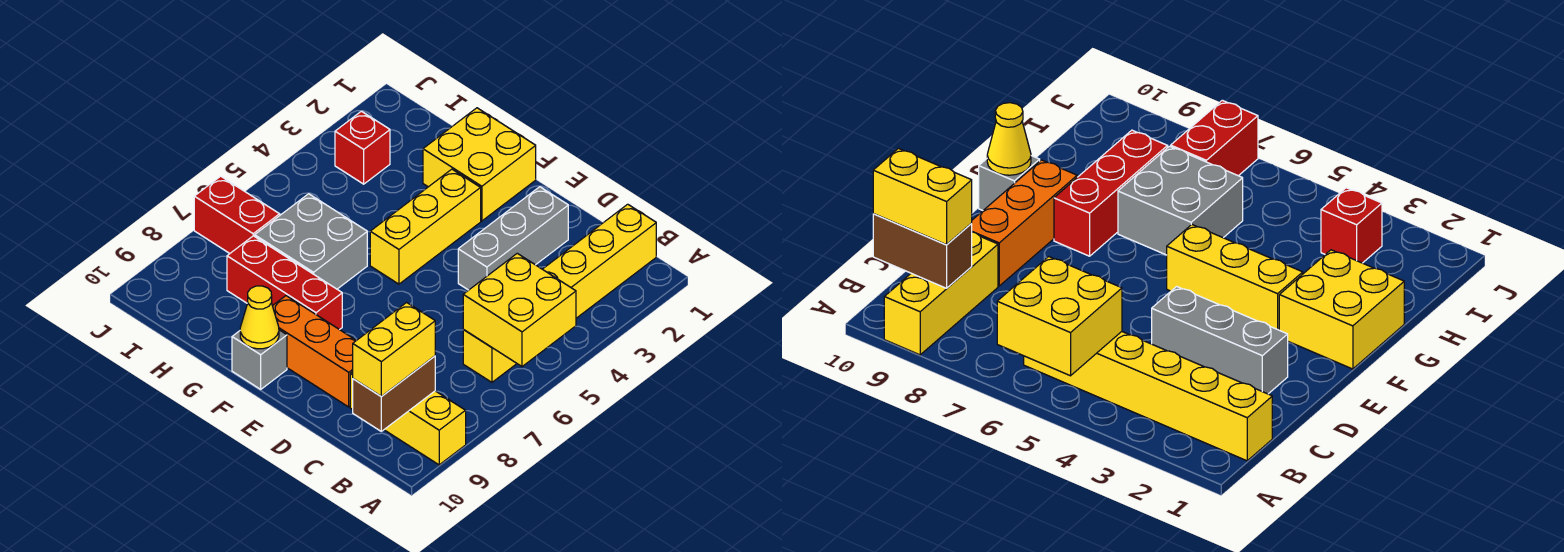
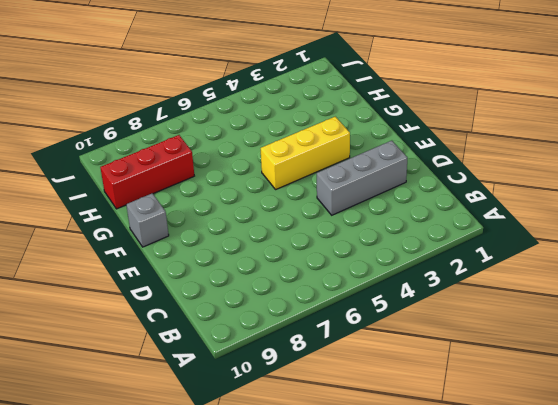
red 1x3 brick [100,135,194,209] -> red 1x3 brick turned to [227,236,342,330]
none -> yellow 1x3 brick [350,372,466,465]
none -> yellow 1x6 brick [463,204,656,382]
none -> orange 1x3 brick [273,296,356,407]

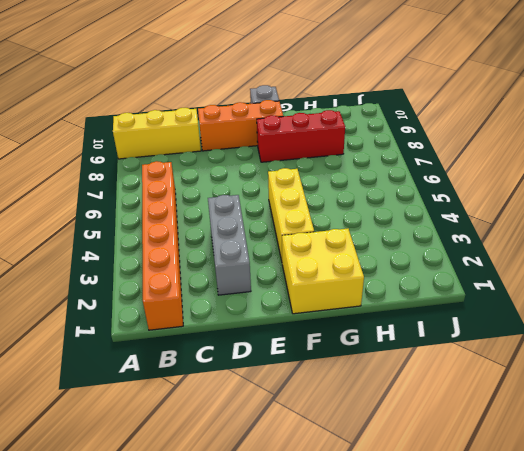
orange 1x6 brick [142,161,183,330] -> yellow 1x6 brick [463,204,656,382]
none -> grey 2x2 brick [255,194,367,289]
none -> red 1x1 brick [335,111,390,184]
none -> red 1x2 brick [194,176,280,253]

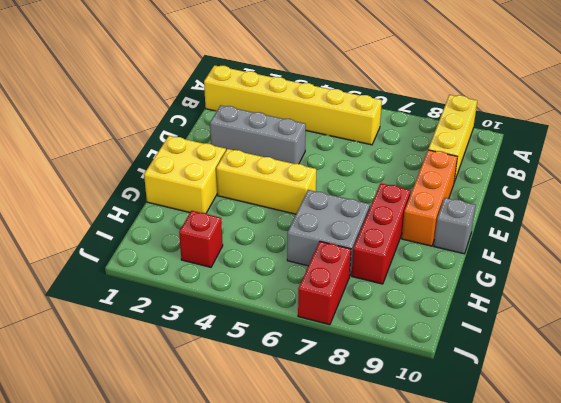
none -> yellow 2x2 brick [463,253,576,367]
none -> brown 1x2 brick [353,356,435,431]
none -> yellow 1x1 cone [240,286,279,349]

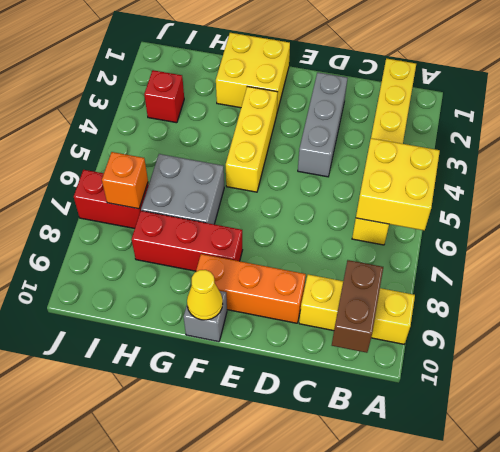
orange 1x1 brick [102,152,148,209] -> none
none -> yellow 1x2 brick [353,302,435,397]

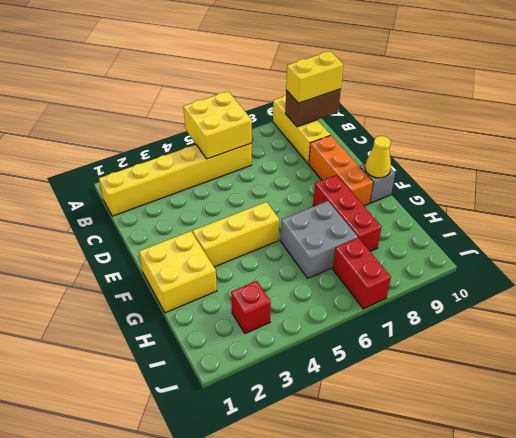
none -> grey 1x3 brick [458,187,568,290]

